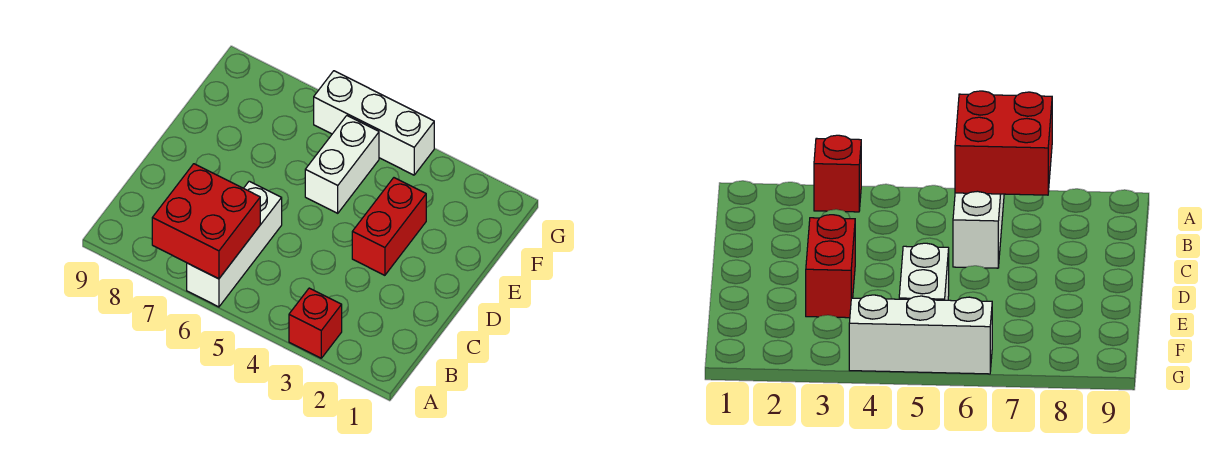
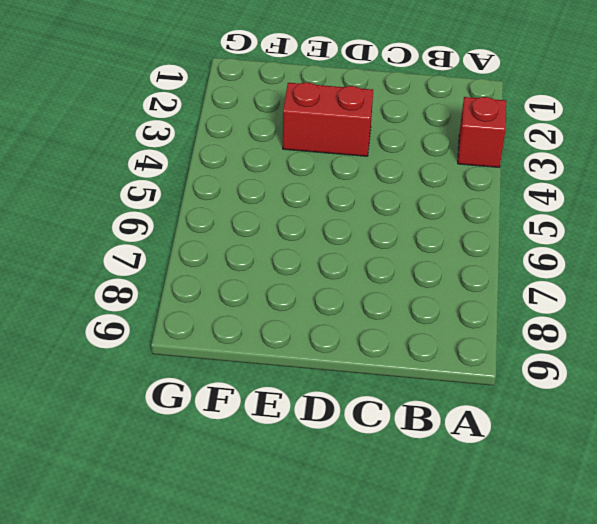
none -> white 1x3 brick [187,181,282,307]
none -> white 1x2 brick [305,116,379,213]

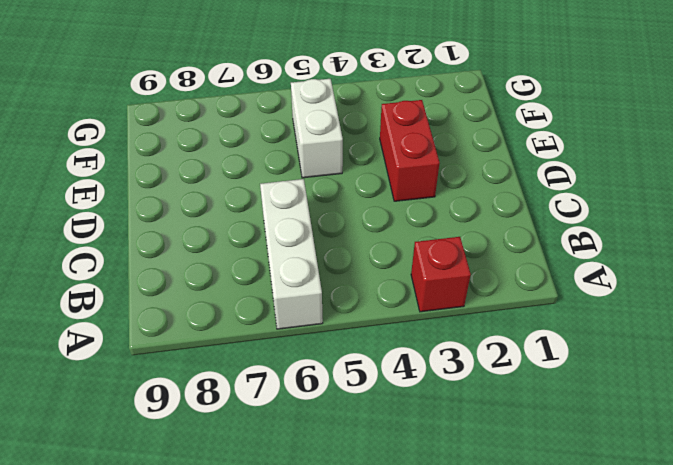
none -> white 1x3 brick [314,71,434,175]
none -> red 2x2 brick [152,164,260,279]

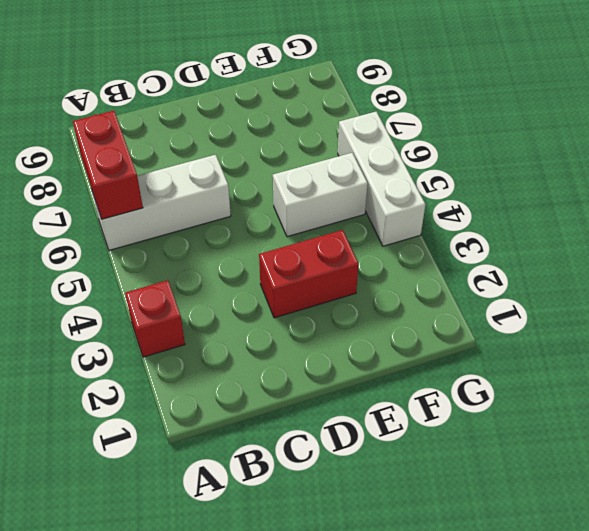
red 1x2 brick [73,111,143,219] -> red 2x2 brick [152,164,260,279]

